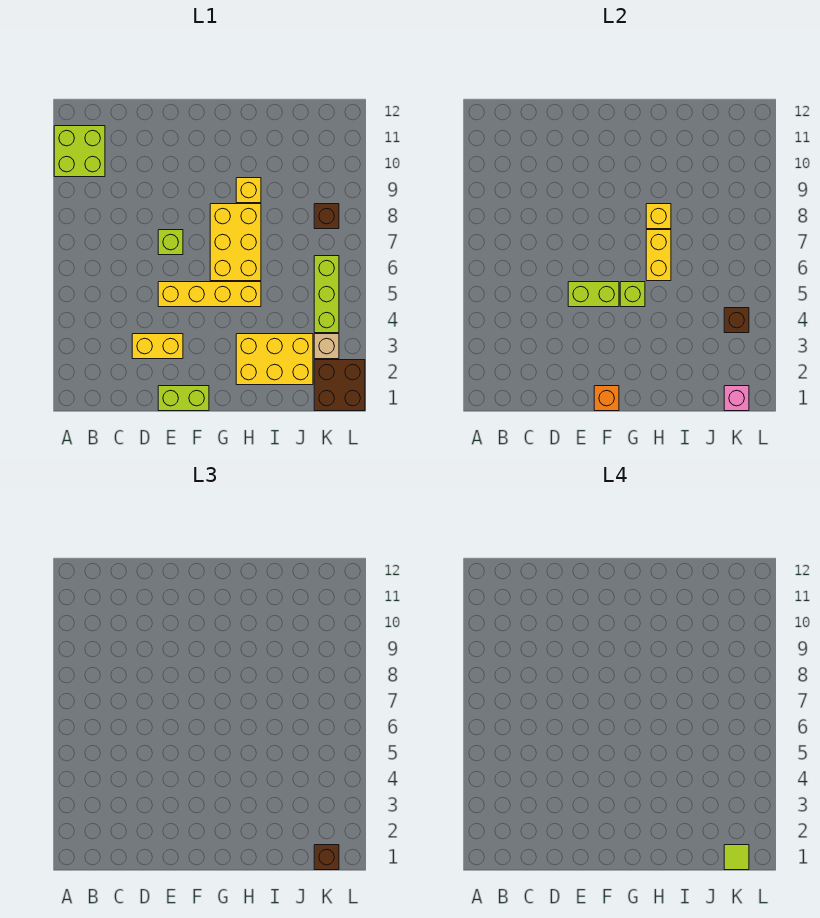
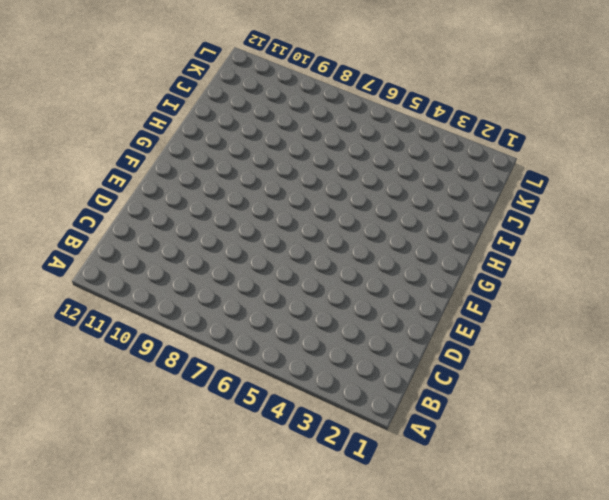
none -> lime 2x2 brick [54,126,105,177]
none -> yellow 1x2 brick [132,334,183,359]
none -> lime 1x2 brick [158,386,209,411]

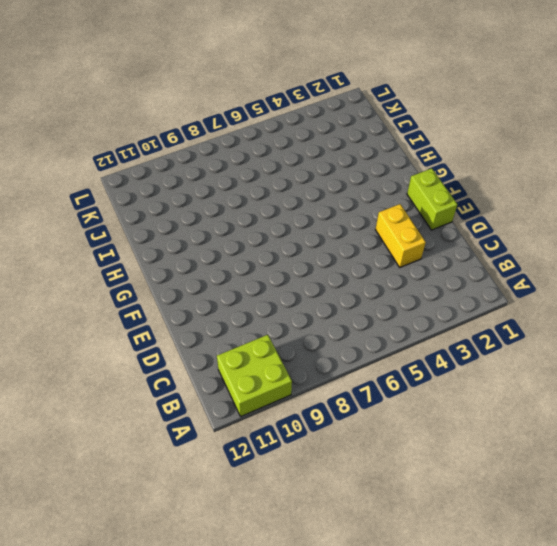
none -> yellow 1x4 brick [158,282,261,307]
none -> lime 1x1 brick [158,230,183,255]
none -> yellow 2x3 brick [210,204,261,281]

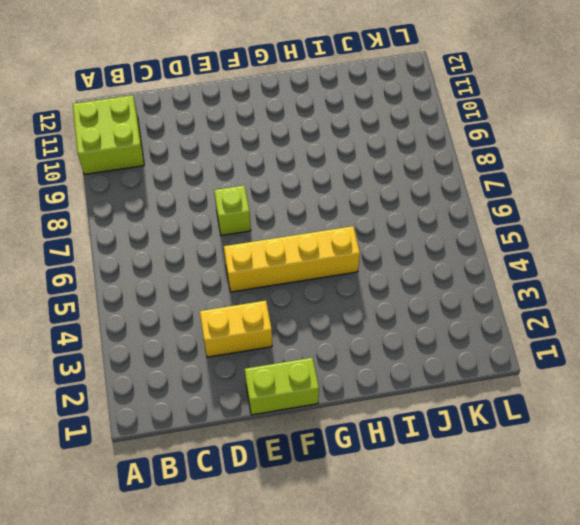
none -> yellow 2x3 brick [210,204,261,281]
none -> yellow 2x3 brick [236,334,313,385]
none -> yellow 1x1 brick [236,178,261,203]

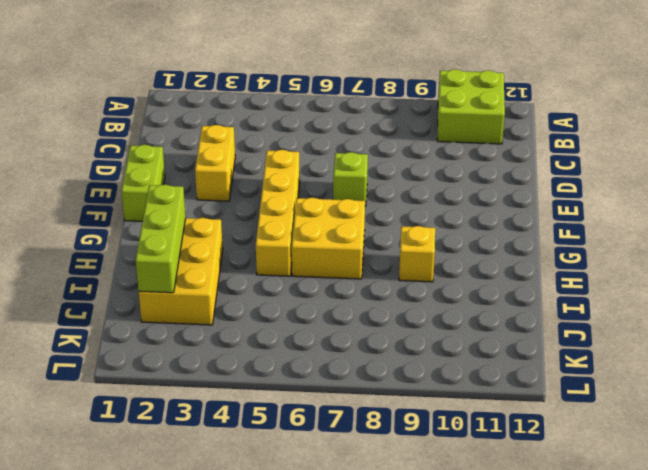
yellow 2x2 brick [292,198,365,279] -> yellow 2x3 brick [210,204,261,281]
lime 1x3 brick [136,185,186,293] -> lime 1x3 brick turned to [314,256,339,333]
none -> brown 2x2 brick [314,360,365,411]
none -> tan 1x1 brick [314,334,339,359]
none -> brown 1x1 brick [314,204,339,229]

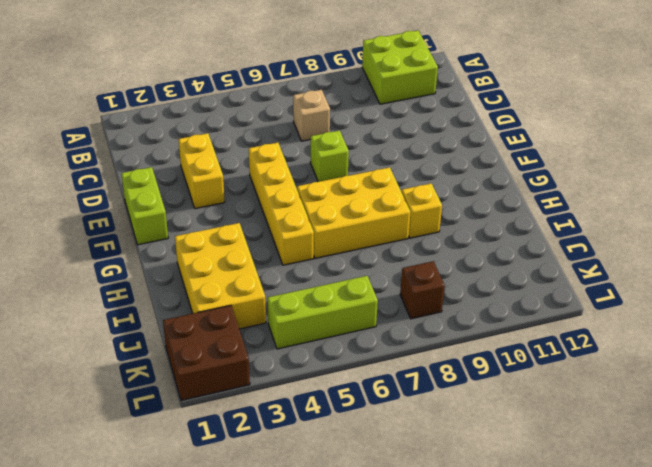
tan 1x1 brick [293,90,330,141] -> tan 1x1 brick moved to [314,334,339,359]
none -> lime 1x2 brick [568,282,619,307]
none -> orange 1x1 brick [594,386,619,411]
none -> lime 1x1 brick [620,282,645,307]

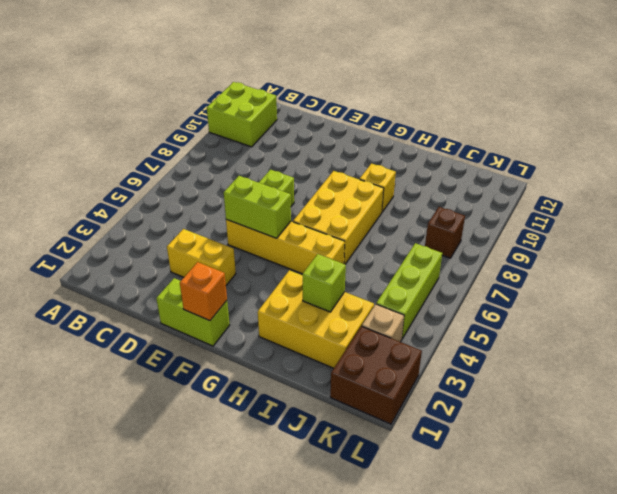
lime 1x1 brick [302,254,346,312] -> lime 1x1 brick moved to [620,282,645,307]
none -> yellow 1x2 brick [646,230,671,281]
none -> yellow 1x1 brick [646,204,671,229]
none -> pink 1x1 brick [724,386,749,411]

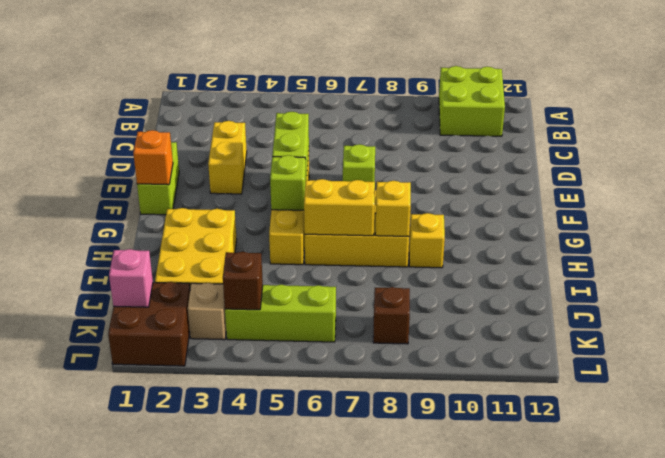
none -> brown 1x1 brick [314,845,339,870]
none -> lime 1x1 tile [724,845,749,870]

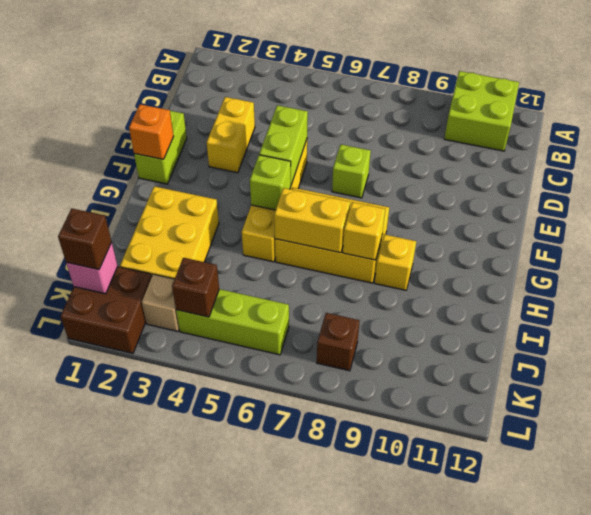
none -> lime 1x1 tile [724,845,749,870]

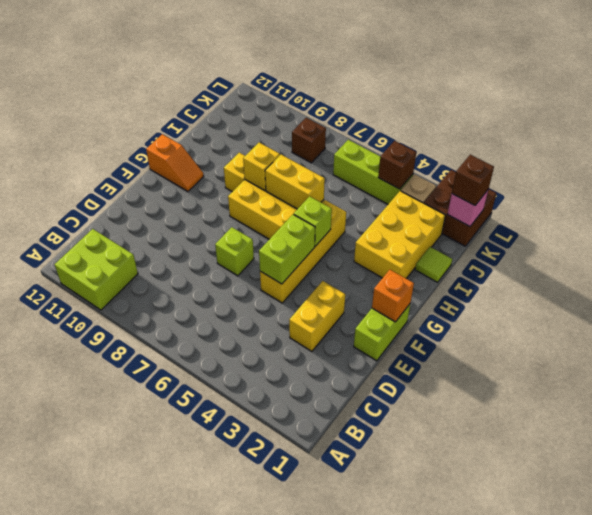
orange 1x2 slope [146,134,204,191] -> none
lime 1x1 tile [415,247,452,282] -> lime 1x1 tile moved to [724,845,749,870]

